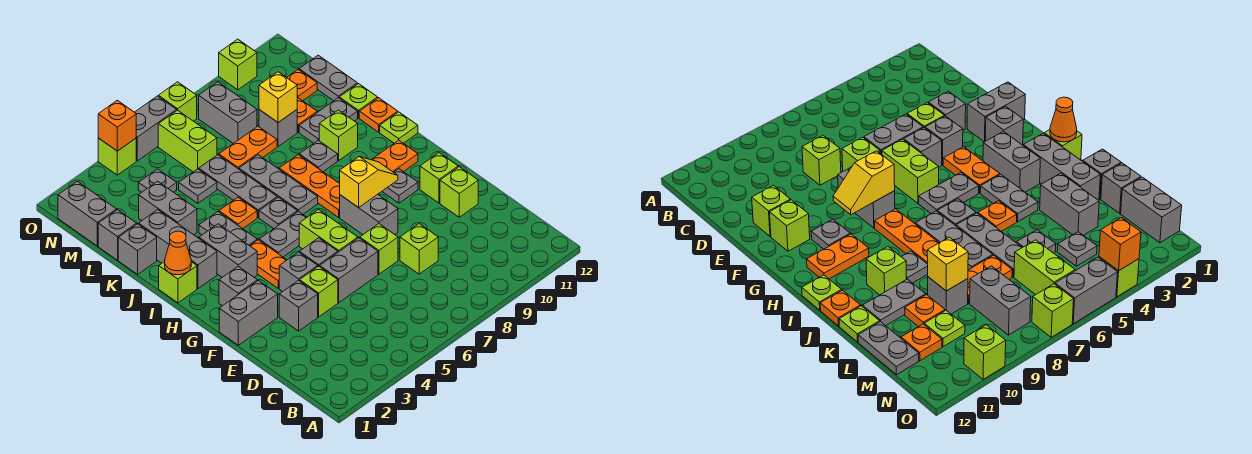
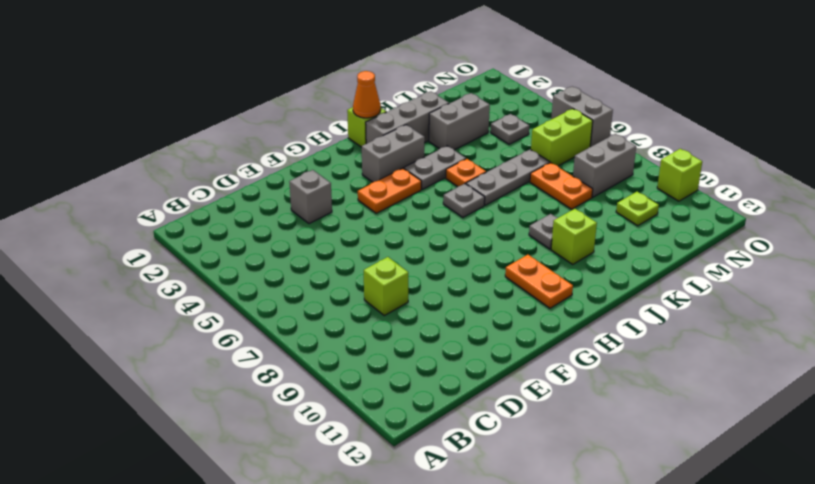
none -> lime 1x1 brick [300,266,338,317]
none -> grey 1x2 brick [320,238,378,303]
none -> lime 1x1 brick [360,224,398,274]
none -> lime 1x1 brick [440,167,478,217]

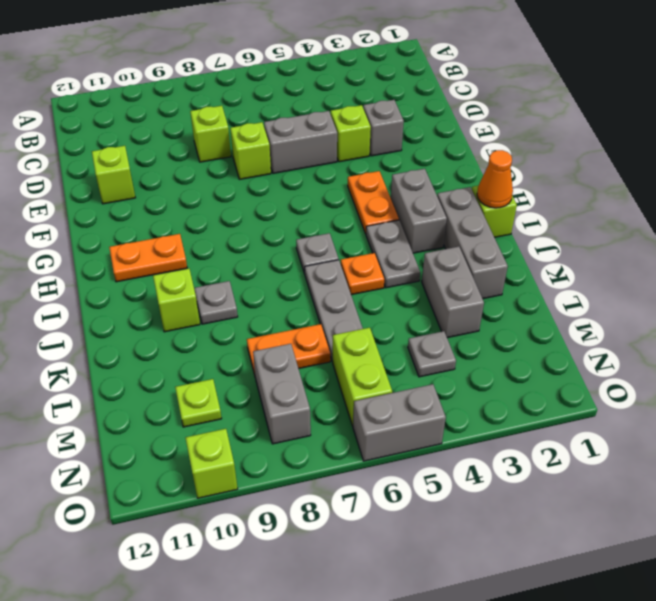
none -> grey 1x2 brick [219,281,278,345]
none -> grey 1x1 brick [279,252,318,292]
none -> grey 1x1 brick [300,238,338,267]
none -> lime 1x2 brick [299,210,358,252]

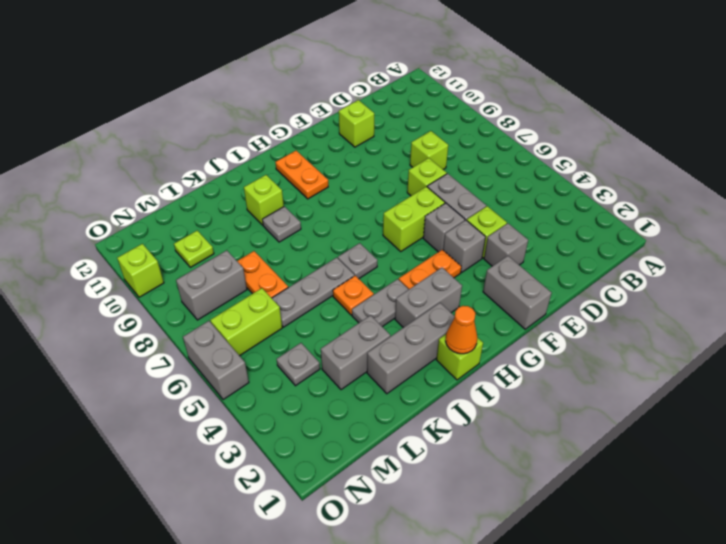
none -> grey 1x2 brick [340,194,398,235]
none -> lime 1x1 brick [420,153,458,203]
none -> grey 1x1 brick [219,266,257,306]
none -> grey 1x1 plate [382,169,418,203]

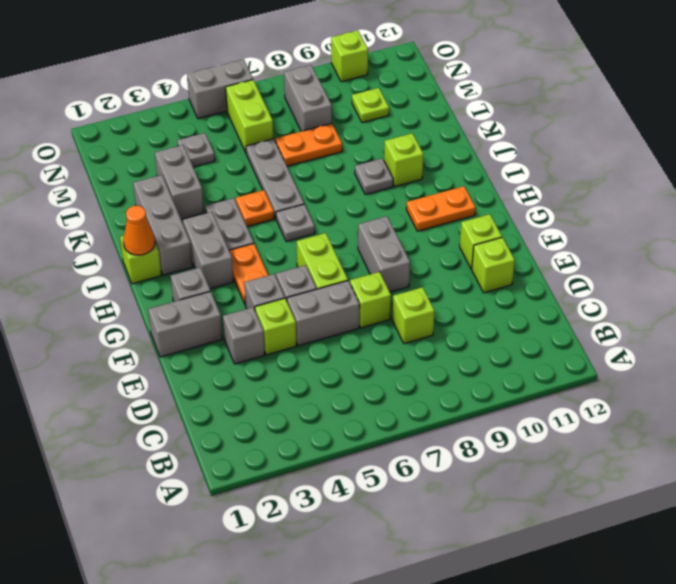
none -> grey 1x1 plate [382,169,418,203]
none -> grey 1x2 plate [259,211,307,257]
none -> orange 1x3 plate [279,155,340,217]
none -> grey 1x3 plate [239,155,318,214]

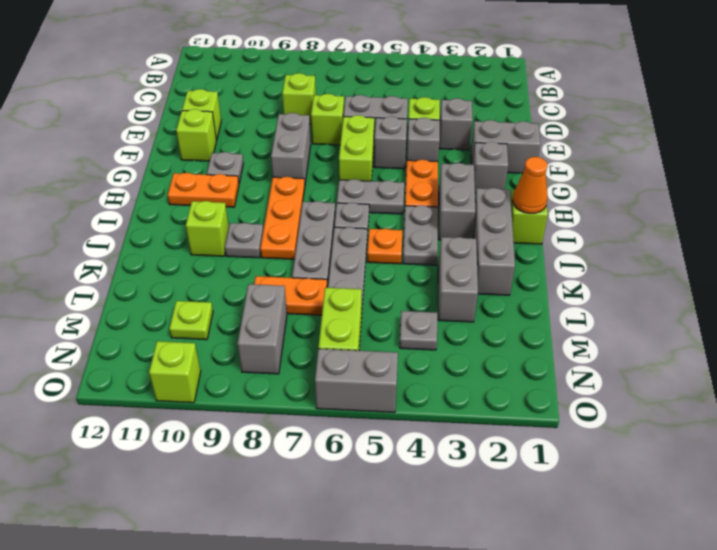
none -> lime 1x1 plate [380,112,418,143]
none -> orange 1x1 plate [359,98,398,132]
none -> grey 1x1 brick [118,224,157,274]
none -> grey 1x2 plate [299,98,358,143]

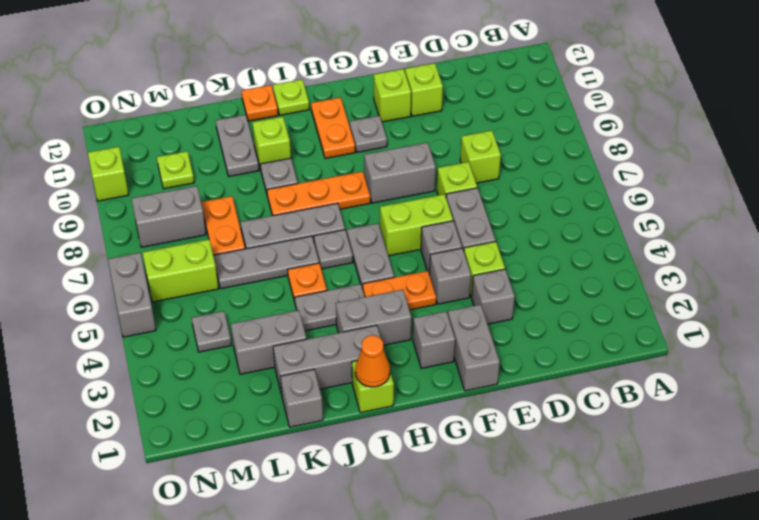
none -> lime 1x1 plate [339,84,378,118]
none -> grey 1x1 brick [98,210,137,260]
none -> grey 1x1 plate [179,169,217,203]
none -> grey 1x1 brick [259,110,297,147]

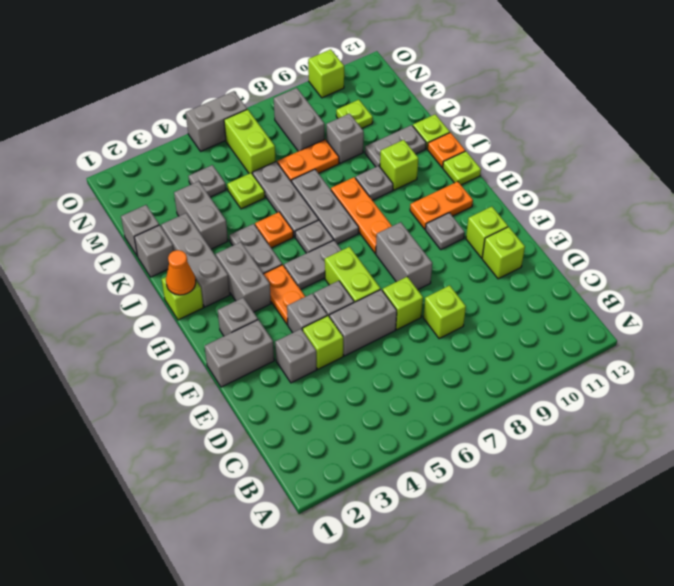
lime 1x1 plate [227,173,265,209] -> grey 1x1 plate [179,169,217,203]
none -> orange 1x1 plate [297,98,317,132]
none -> grey 1x2 plate [299,55,357,101]
none -> grey 1x2 brick [58,181,117,246]
none -> orange 1x1 plate [287,70,317,101]

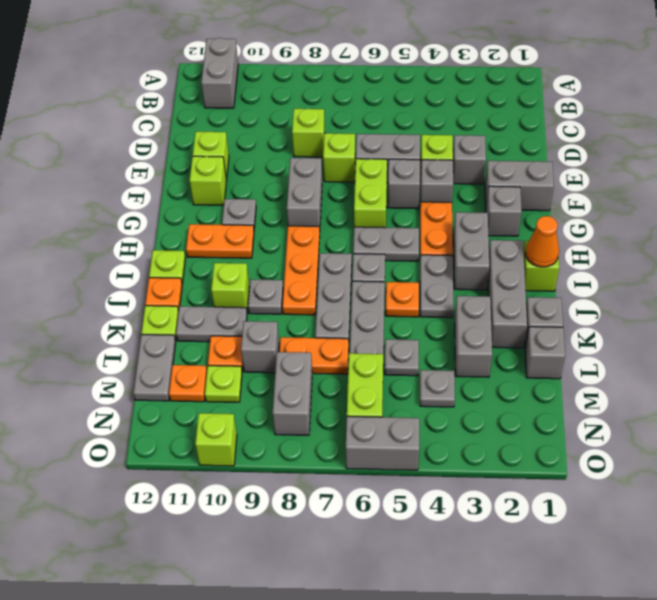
grey 1x2 brick [201,38,238,108] -> grey 1x2 brick moved to [58,181,117,246]
none -> lime 1x1 brick [98,138,136,175]
none -> lime 1x1 brick [158,82,197,121]
none -> yellow 1x2 slope [340,157,398,208]
none -> yellow 1x1 brick [259,72,297,122]

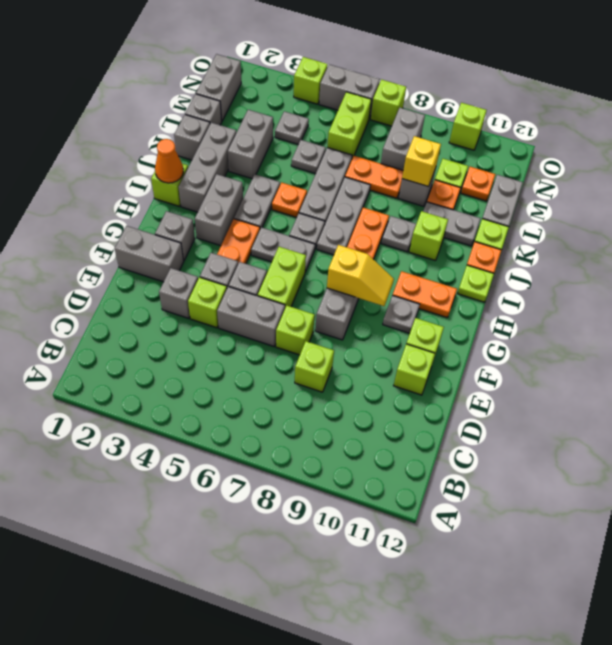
none -> orange 1x1 brick [98,100,136,151]

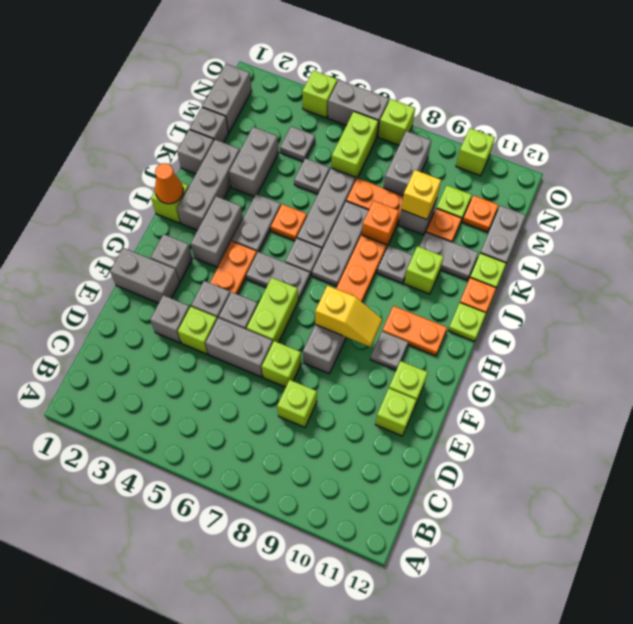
orange 1x1 brick [362,201,399,248] -> orange 1x1 brick moved to [98,100,136,151]

